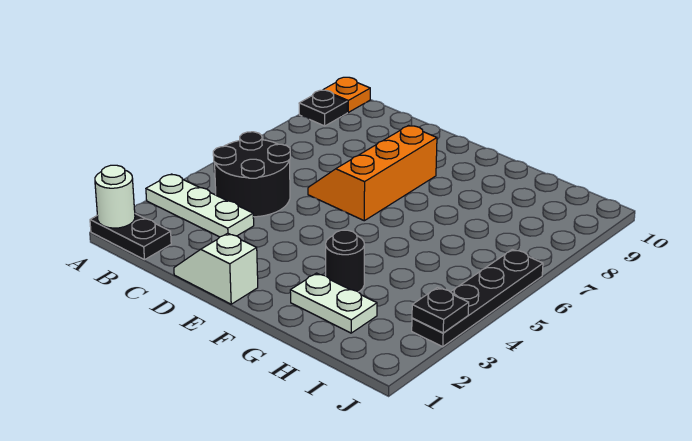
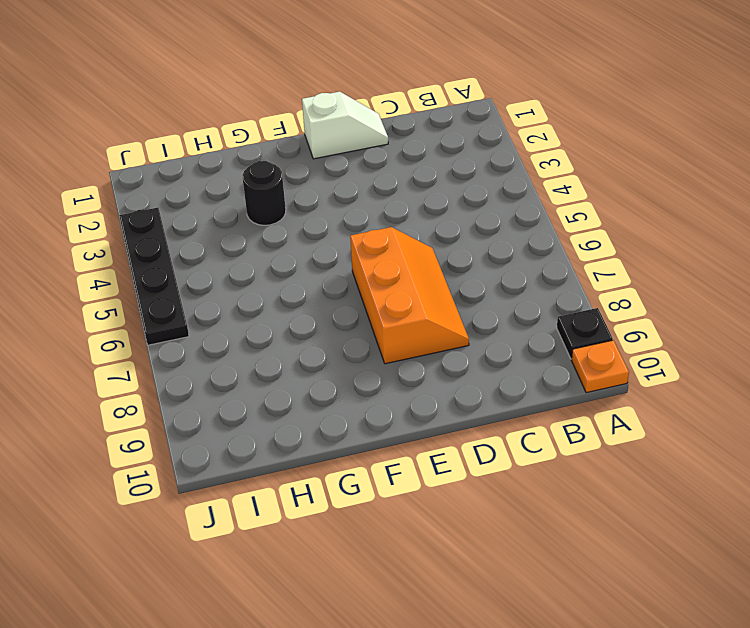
none -> black 1x2 plate [90,214,171,260]
none -> white 1x3 plate [146,174,254,237]
none -> black 2x2 round brick [213,132,290,217]

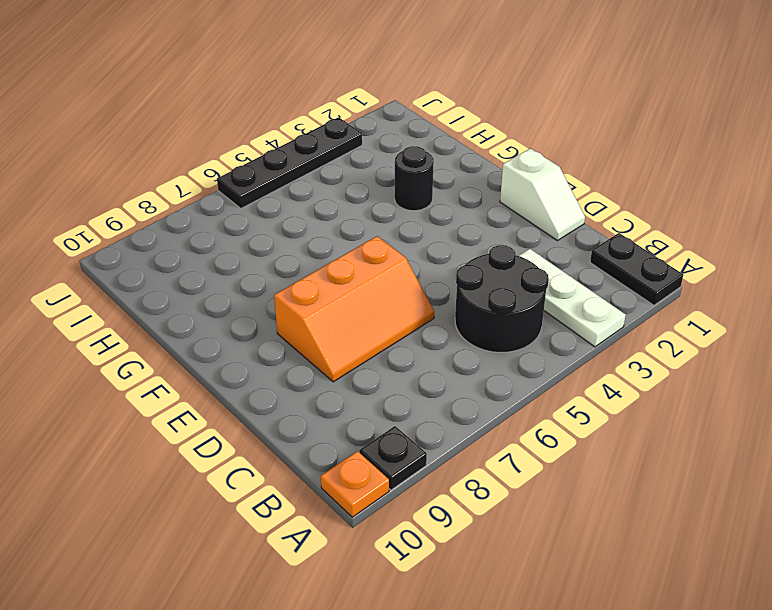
none -> white 1x2 plate [290,273,377,333]
none -> white 1x1 round brick [95,165,135,228]
none -> black 1x1 plate [412,288,469,333]

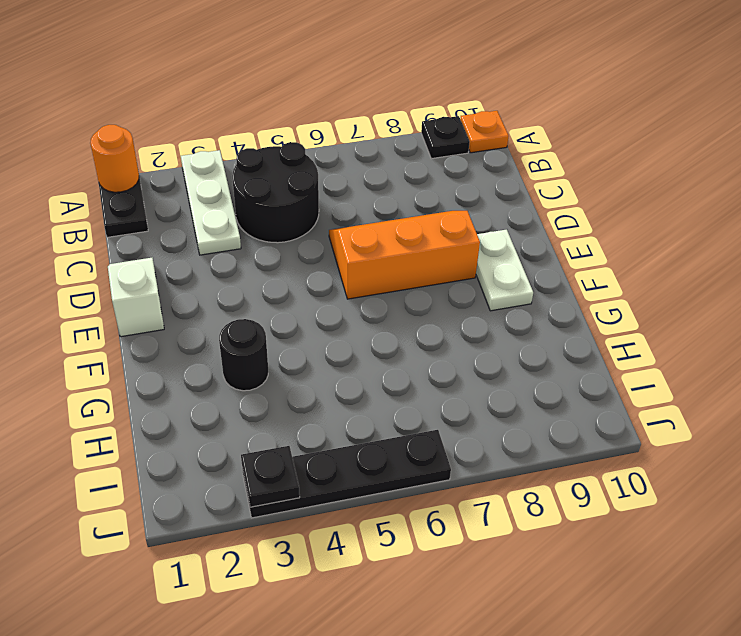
orange 1x1 round brick [90,125,139,192] -> white 1x1 round brick [95,165,135,228]
white 1x2 plate [476,230,533,311] -> white 1x2 plate moved to [290,273,377,333]

